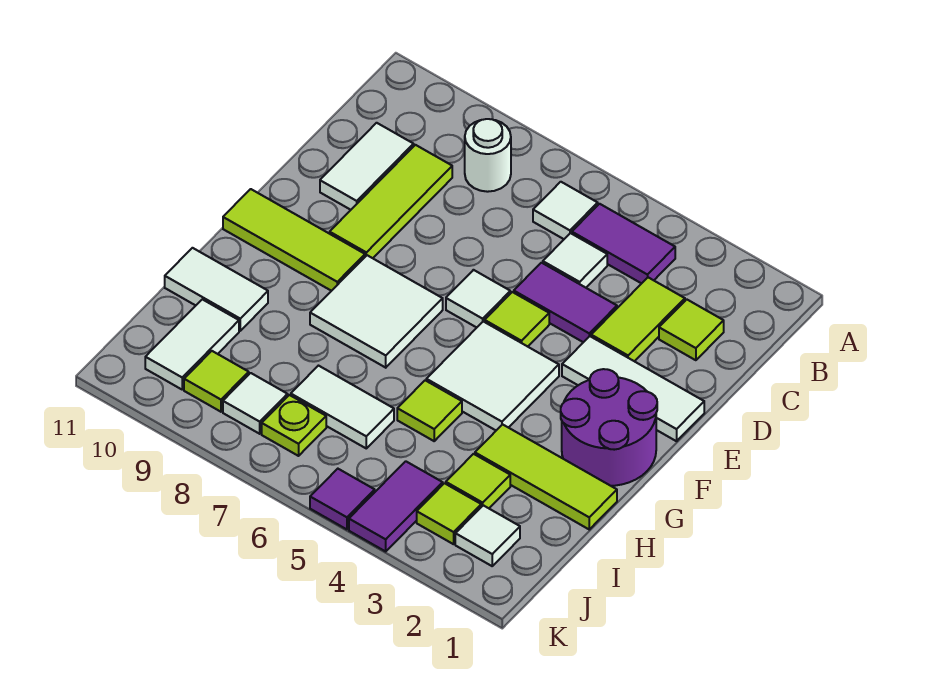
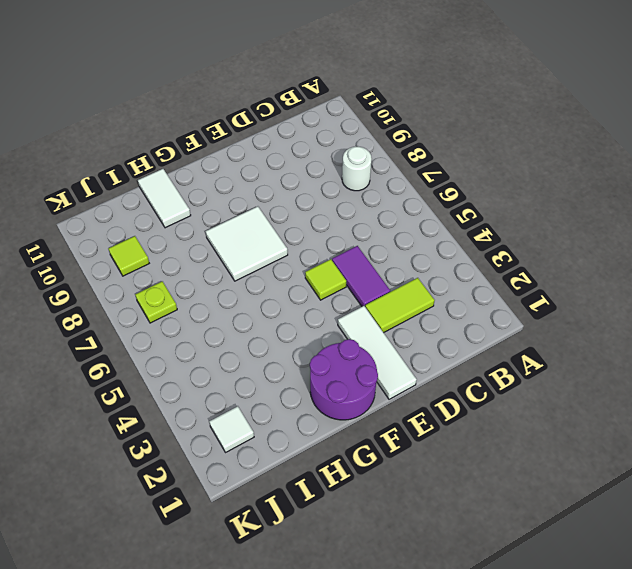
none -> purple 1x2 tile [572,204,675,284]
none -> white 1x1 tile [533,182,598,239]
none -> lime 1x1 tile [659,299,724,360]

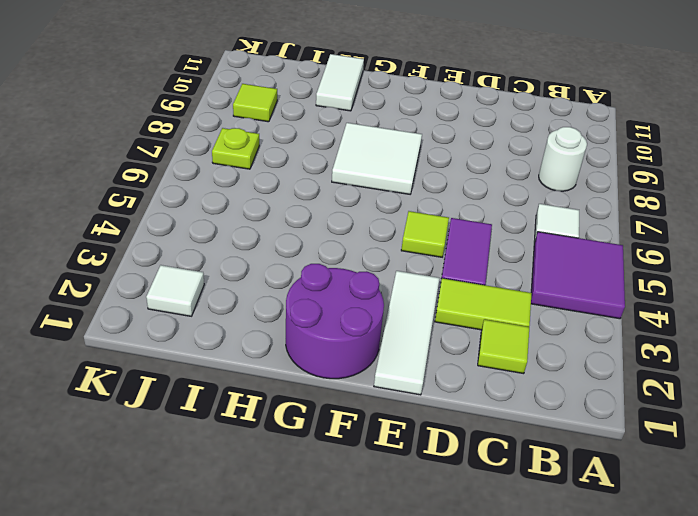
purple 2x2 tile [531,232,625,319] -> purple 1x2 tile [572,204,675,284]
none -> white 1x1 tile [543,233,607,288]
none -> lime 1x3 tile [330,145,452,258]
none -> white 1x2 tile [320,123,414,210]

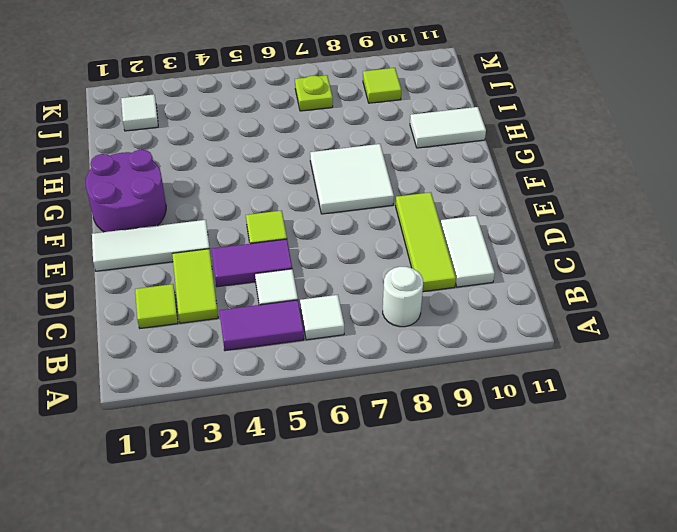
none -> white 1x1 tile [446,270,510,328]
none -> white 2x2 tile [426,321,559,430]
none -> lime 1x3 tile [223,189,365,291]

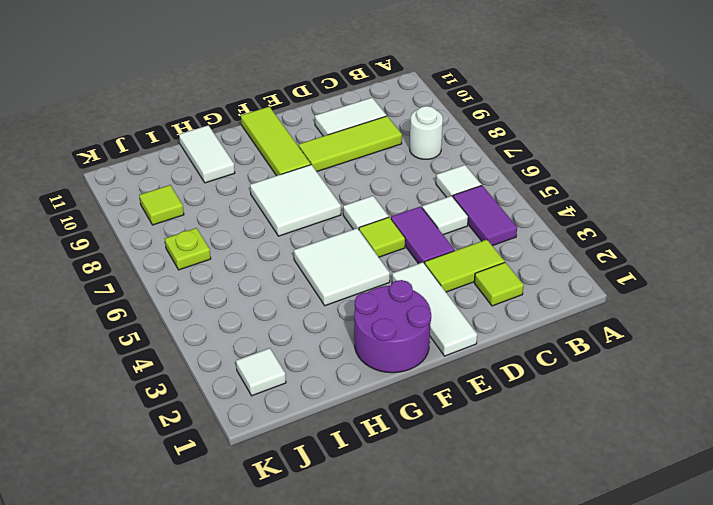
none -> lime 1x3 tile [475,424,617,529]
none -> lime 1x1 tile [397,380,462,441]
none -> lime 1x1 tile [446,454,510,508]

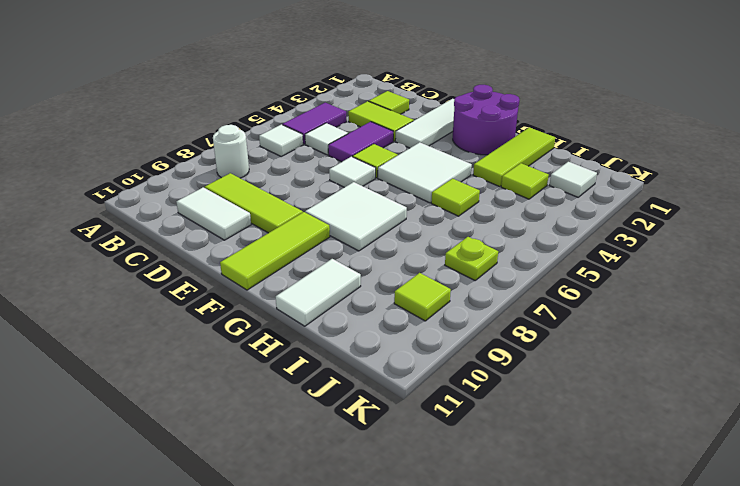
none -> white 1x2 tile [291,366,394,448]
none -> white 1x2 tile [145,299,239,389]
none -> lime 1x1 tile [417,483,481,544]

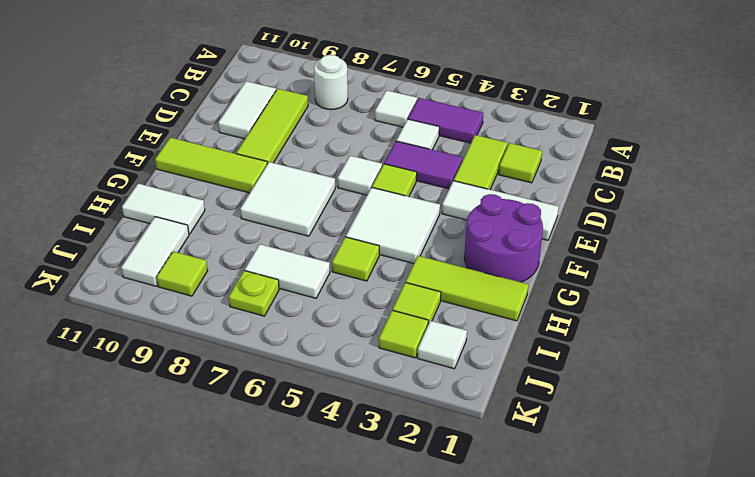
none -> purple 1x2 tile [349,461,443,551]
none -> white 1x1 tile [223,373,288,434]
none -> purple 1x1 tile [310,469,375,529]

